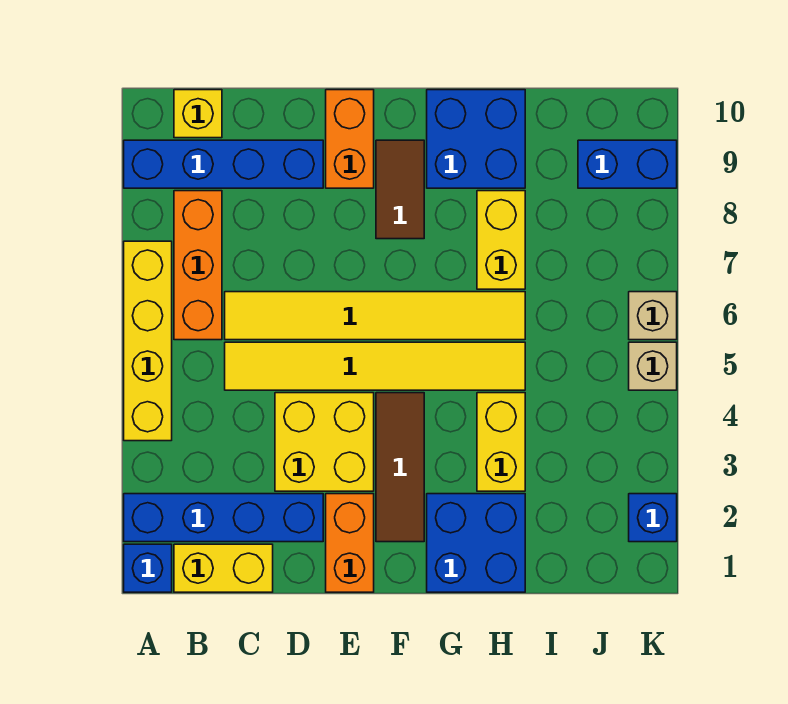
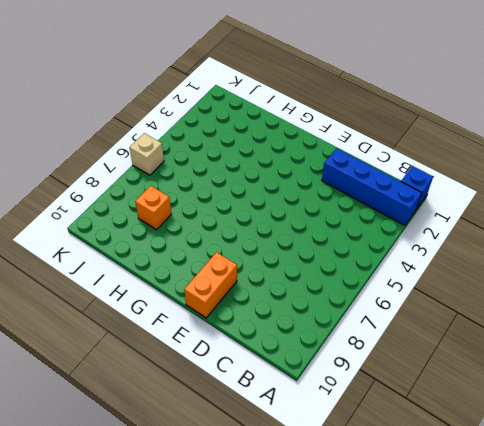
orange 1x1 brick [135,186,171,230] -> none
none -> yellow 1x4 brick [124,241,172,441]
none -> blue 1x4 brick [124,140,323,188]
none -> yellow 1x2 brick [174,544,273,592]

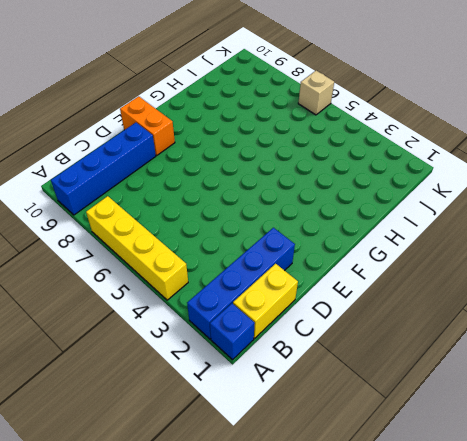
none -> orange 1x3 brick [174,191,222,340]
none -> yellow 1x1 brick [174,90,222,138]
none -> yellow 1x6 tile [225,342,525,390]

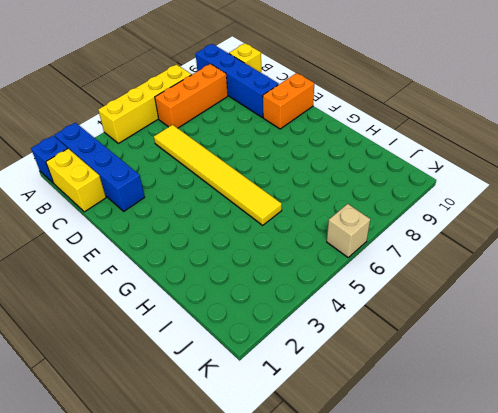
none -> yellow 1x6 tile [225,292,525,340]
none -> yellow 2x2 brick [275,393,374,491]
none -> orange 1x2 brick [326,494,374,592]

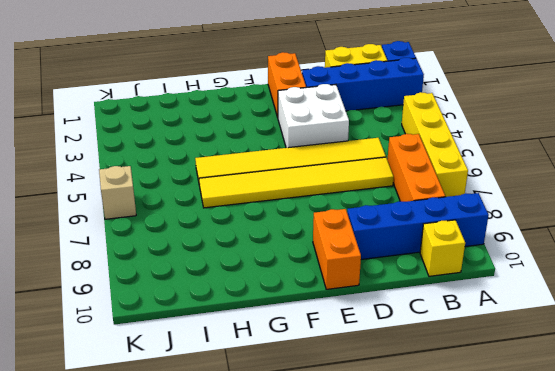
white 2x2 brick [278,84,349,148] -> yellow 2x2 brick [275,393,374,491]
none -> brown 1x3 tile [376,393,424,542]
none -> brown 1x2 tile [376,140,424,239]
none -> blue 2x2 brick [427,494,525,592]

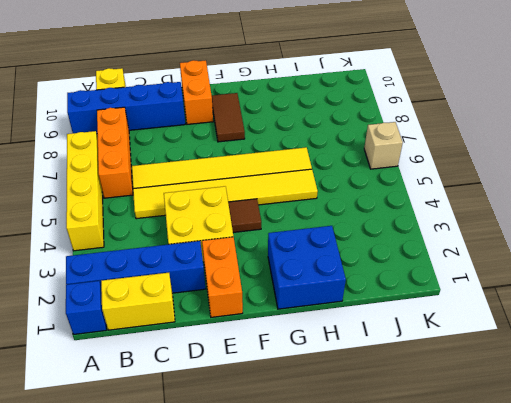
brown 1x1 tile [228,199,261,232] -> brown 1x3 tile [376,393,424,542]
none -> blue 2x2 brick [427,90,525,188]
none -> yellow 1x2 brick [477,393,525,491]
none -> yellow 1x2 brick [477,191,525,289]

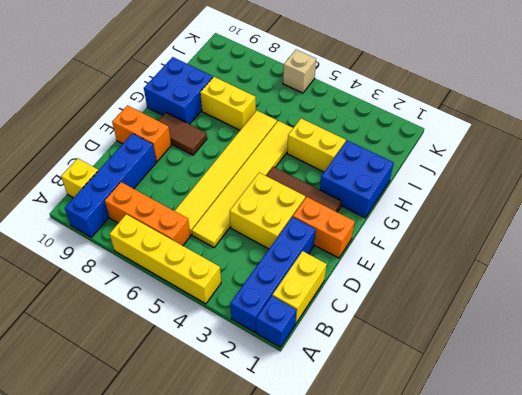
none -> blue 1x2 brick [578,140,677,188]
none -> blue 1x1 brick [629,494,677,542]
none -> tan 1x1 brick [629,342,677,390]

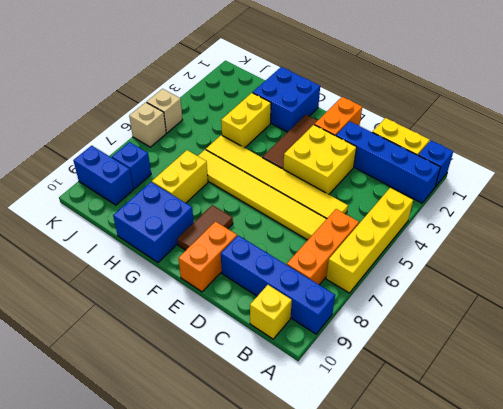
blue 1x1 brick [112,142,151,189] -> blue 1x1 brick moved to [629,494,677,542]

